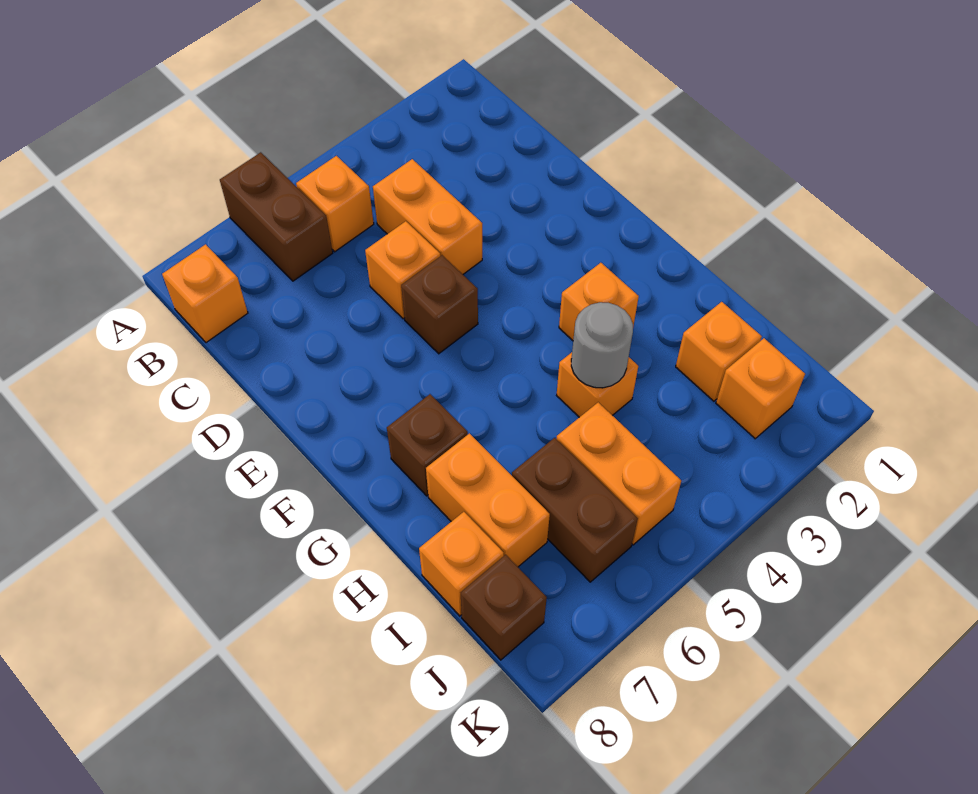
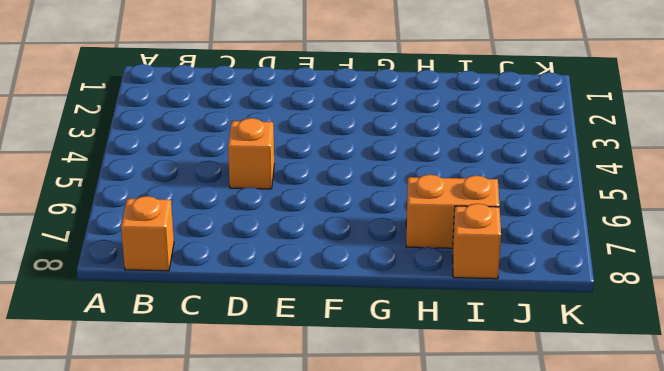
none -> brown 1x2 brick [220,152,333,281]
none -> orange 1x1 brick [296,156,374,252]
none -> orange 1x2 brick [373,159,482,274]

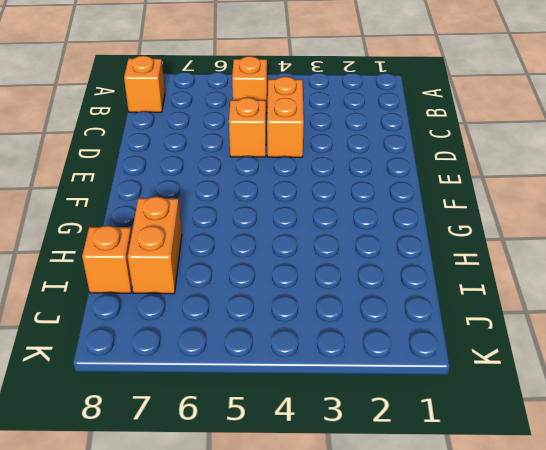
none -> brown 1x2 brick [220,152,333,281]
none -> brown 1x1 brick [401,255,478,354]
none -> orange 1x1 brick [559,263,639,341]

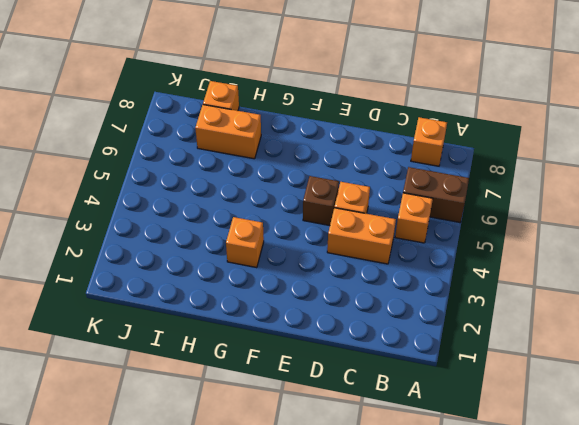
none -> brown 1x1 brick [387,394,468,496]
none -> orange 1x1 brick [557,352,638,417]
none -> orange 1x1 brick [676,302,762,401]

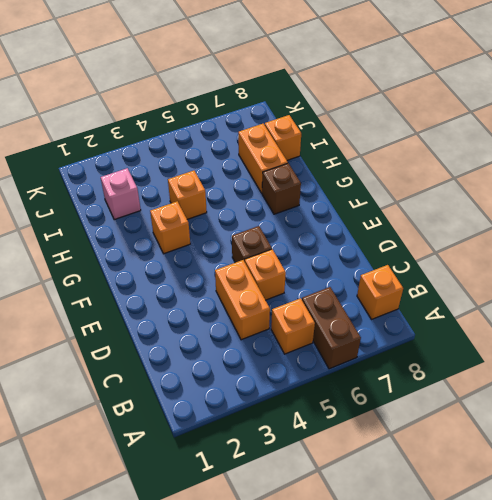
pink 1x1 brick [101,168,141,220] -> orange 1x1 brick [676,302,762,401]
none -> orange 1x2 brick [557,402,681,545]
none -> brown 1x2 brick [512,438,638,582]
none -> orange 1x1 brick [716,338,805,439]

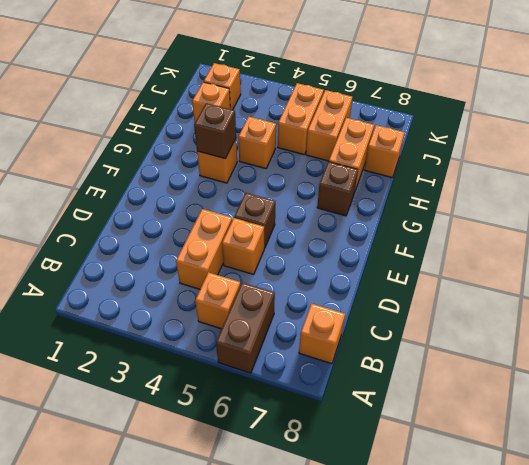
brown 1x1 brick [194,103,236,159] -> brown 1x1 brick moved to [461,555,547,660]
orange 1x2 brick [306,90,353,161] -> brown 1x2 brick [512,438,638,582]
none -> grey 1x1 round brick [571,302,633,388]

